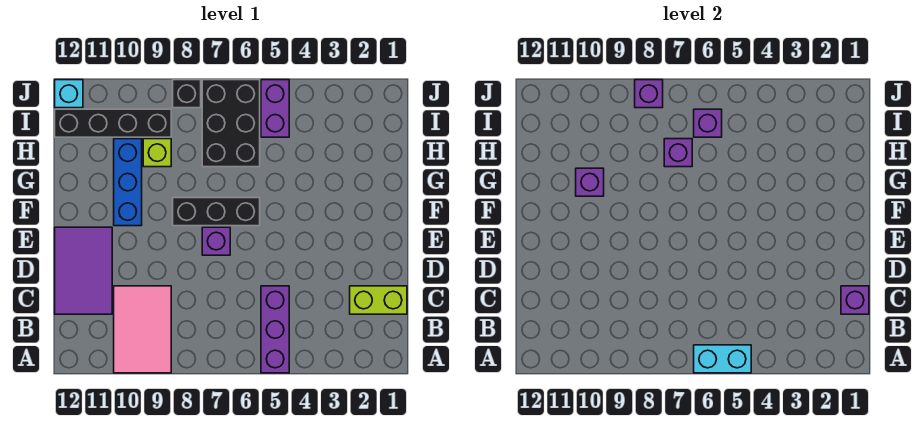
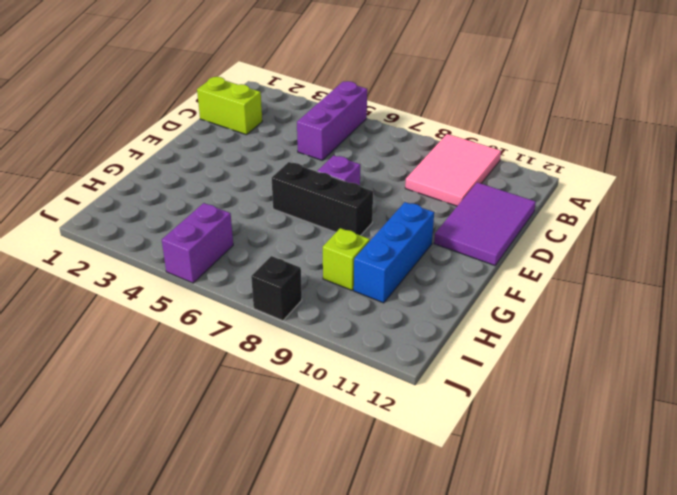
none -> black 2x3 brick [202,80,260,167]
none -> black 1x4 brick [55,109,171,137]
none -> cyan 1x1 brick [55,80,83,108]

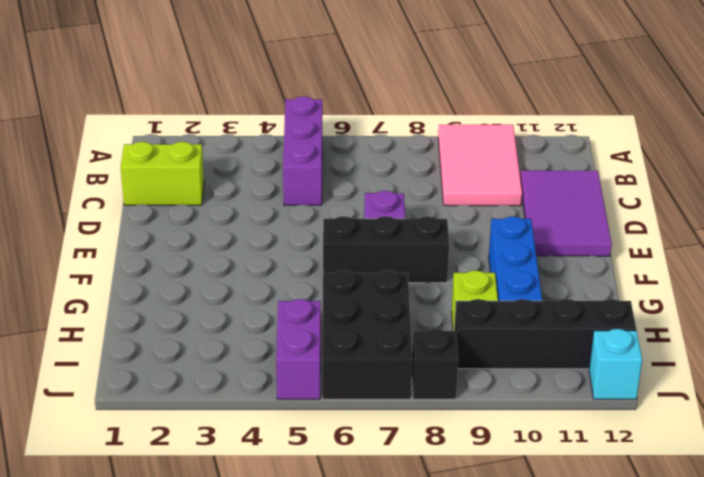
none -> cyan 1x2 brick [694,345,751,373]
none -> purple 1x1 brick [841,286,869,314]
none -> purple 1x1 brick [576,168,604,196]

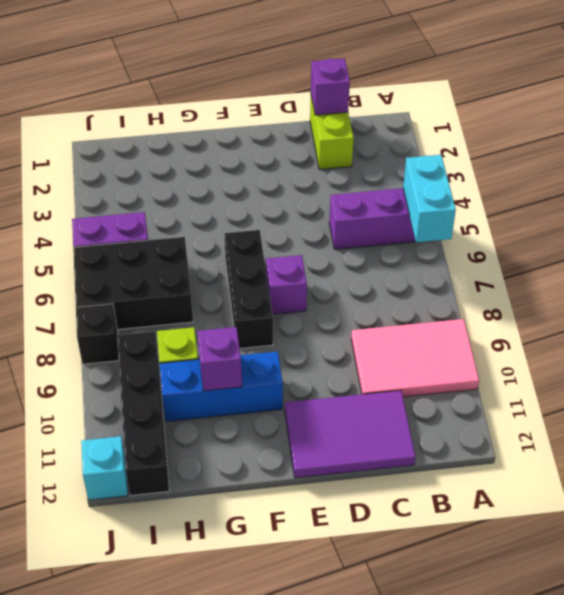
none -> purple 1x1 brick [664,139,692,167]
none -> purple 1x1 brick [694,109,722,137]
none -> purple 1x1 brick [635,80,663,108]

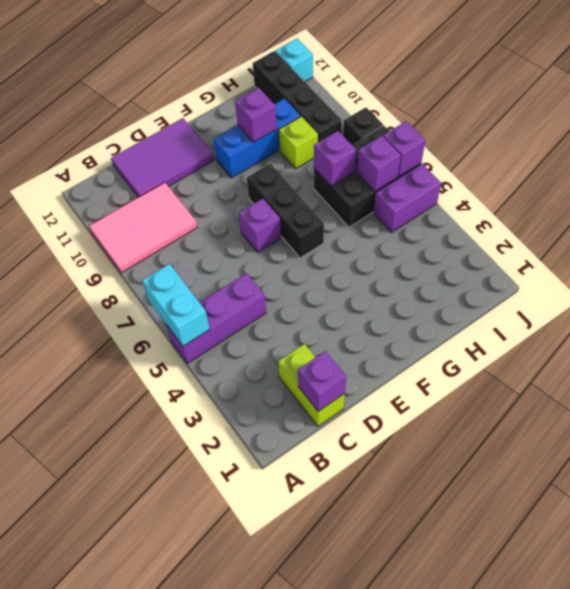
purple 1x1 brick [383,121,425,176] -> purple 1x1 brick moved to [635,80,663,108]

